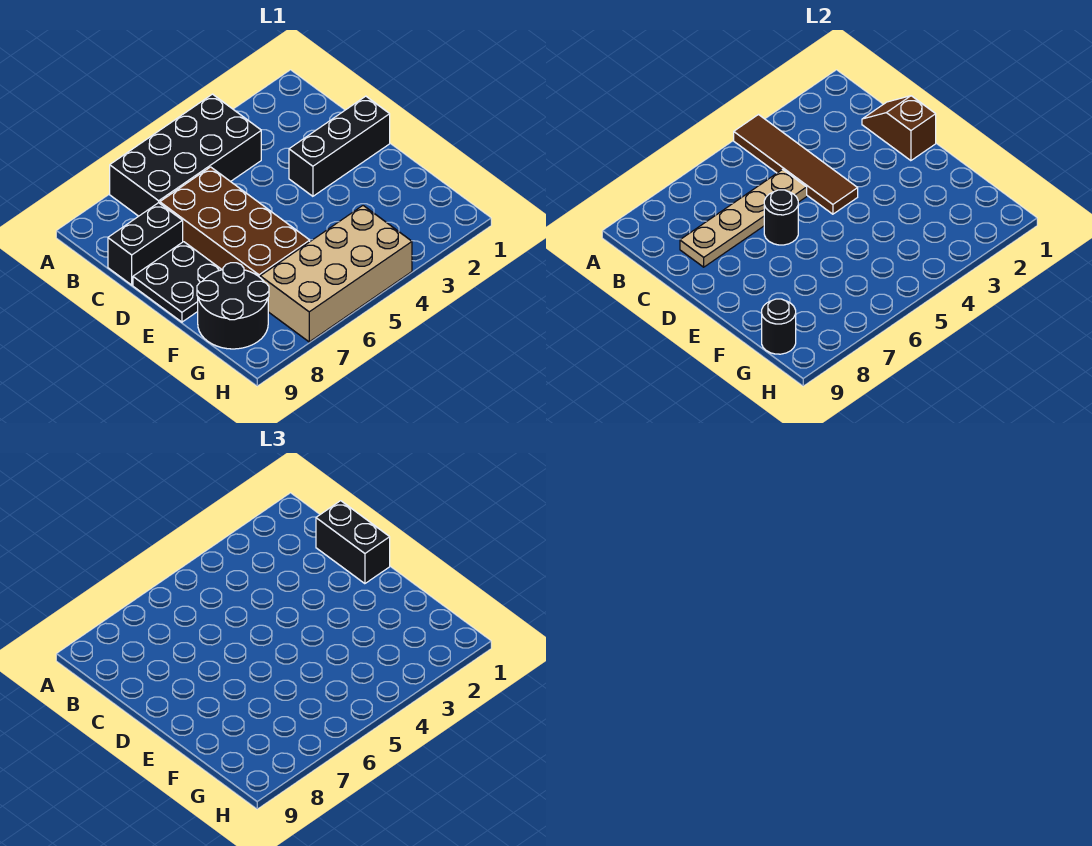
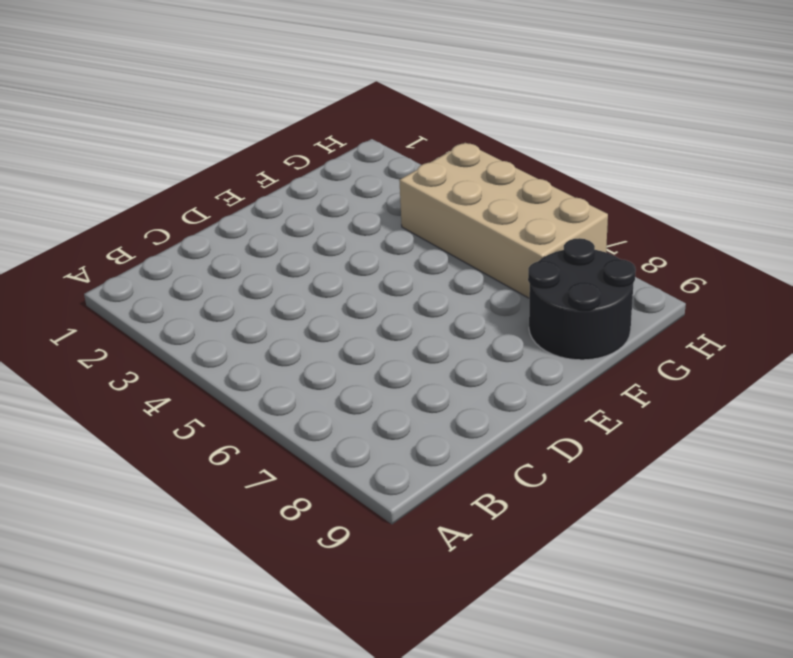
none -> black 2x4 brick [110,94,261,216]
none -> brown 2x4 brick [160,167,310,277]
none -> black 1x2 brick [108,203,183,285]

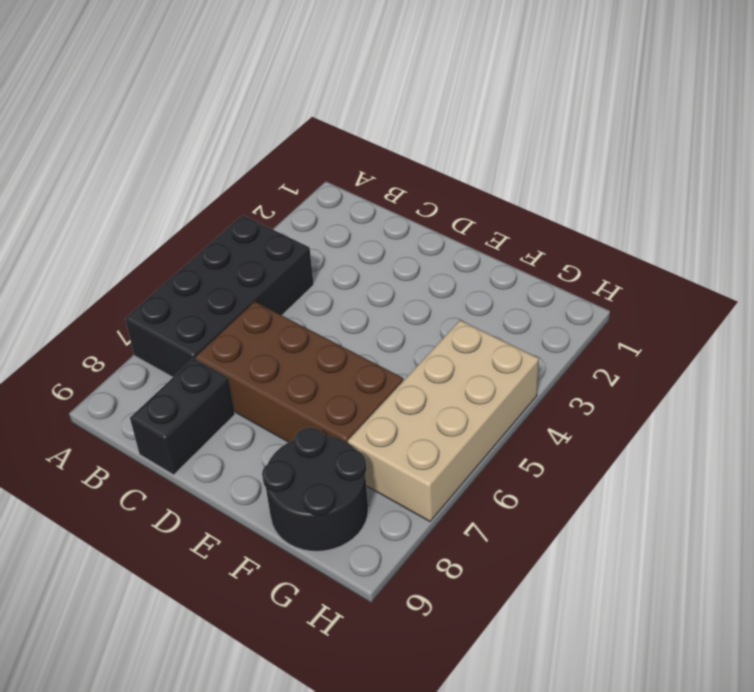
none -> black 1x3 brick [289,96,390,196]
none -> black 2x2 plate [133,242,222,322]
none -> brown 1x4 tile [734,115,858,214]

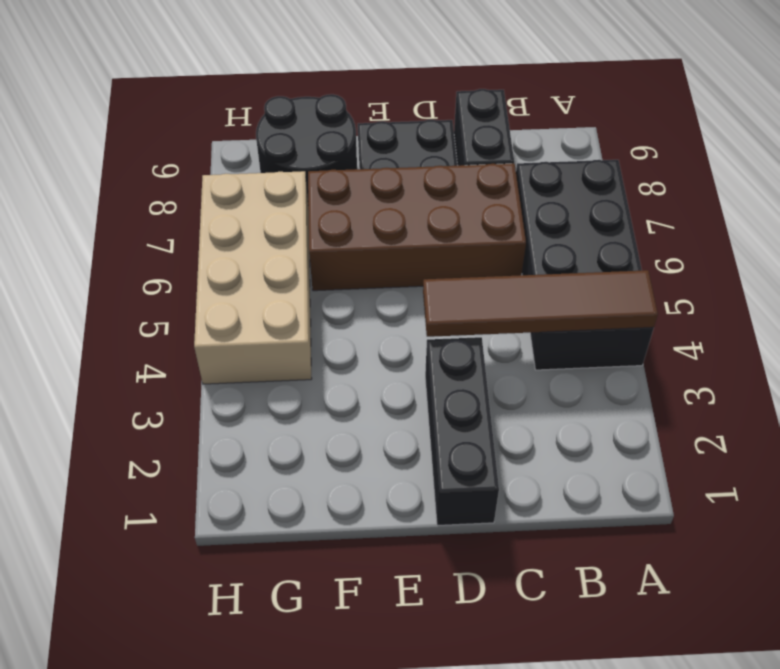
none -> brown 1x2 slope [862,96,936,161]
none -> tan 1x4 plate [680,169,807,267]
none -> black 1x1 round brick [764,190,798,245]

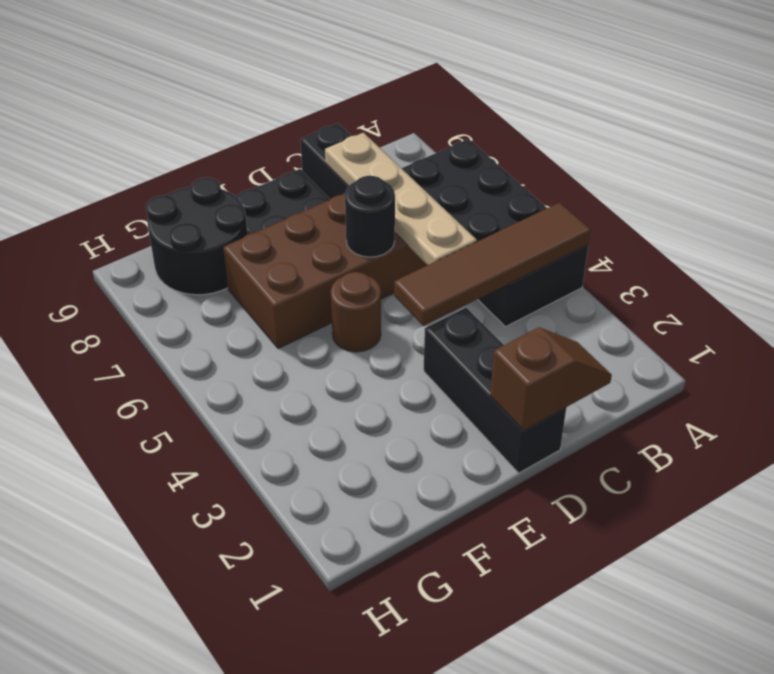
brown 1x1 round brick [331,272,381,352] -> none
none -> tan 2x4 brick [260,206,412,342]
none -> black 1x1 round brick [762,299,796,354]
none -> black 1x2 brick [316,501,390,584]

